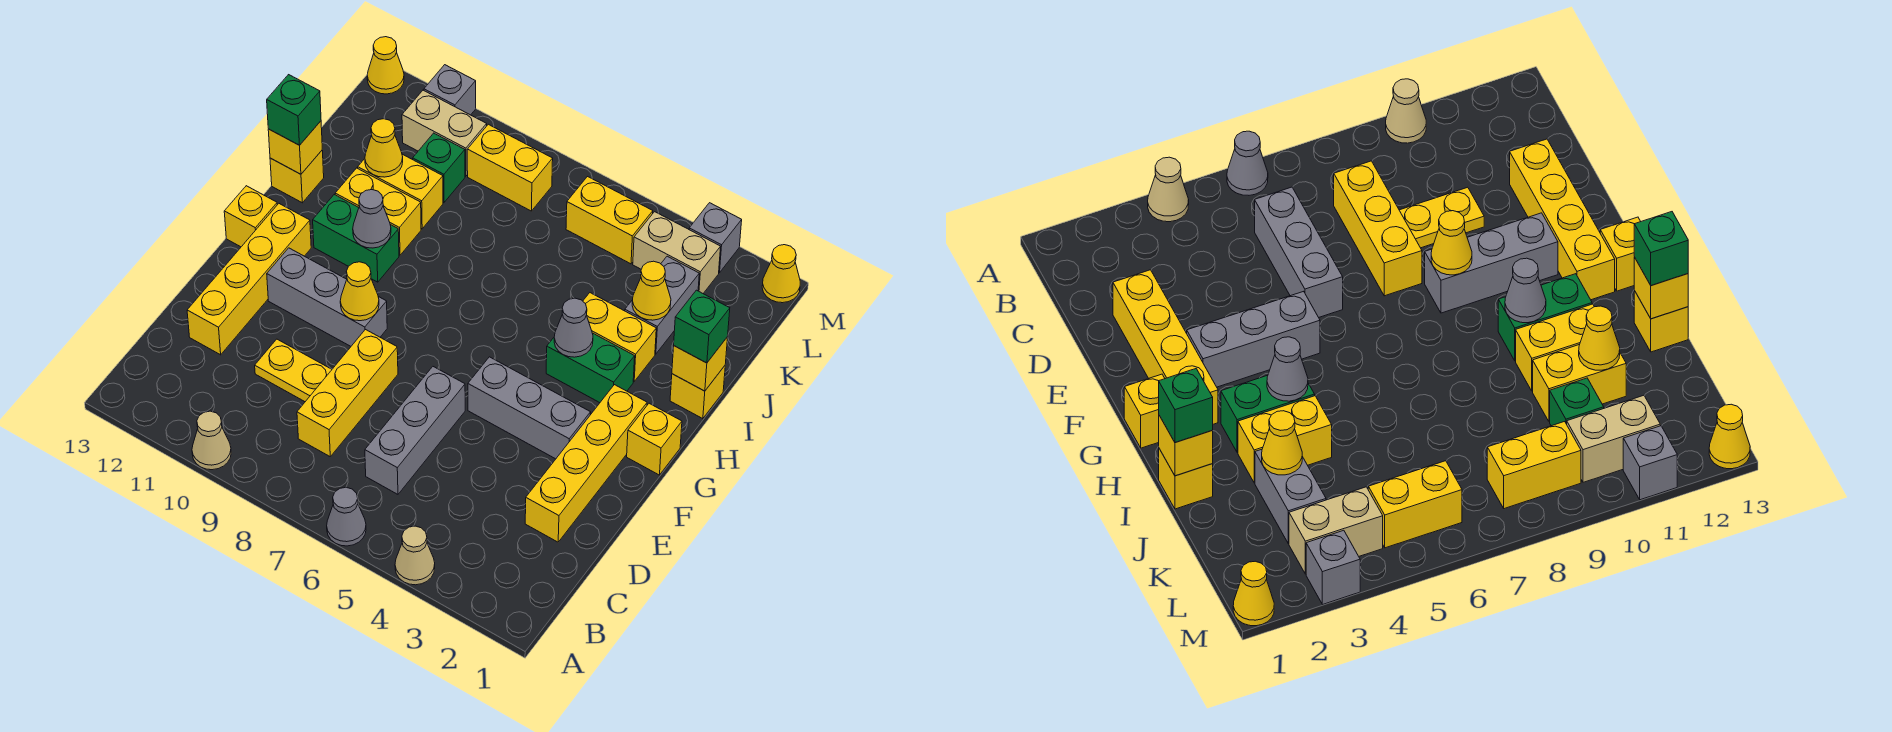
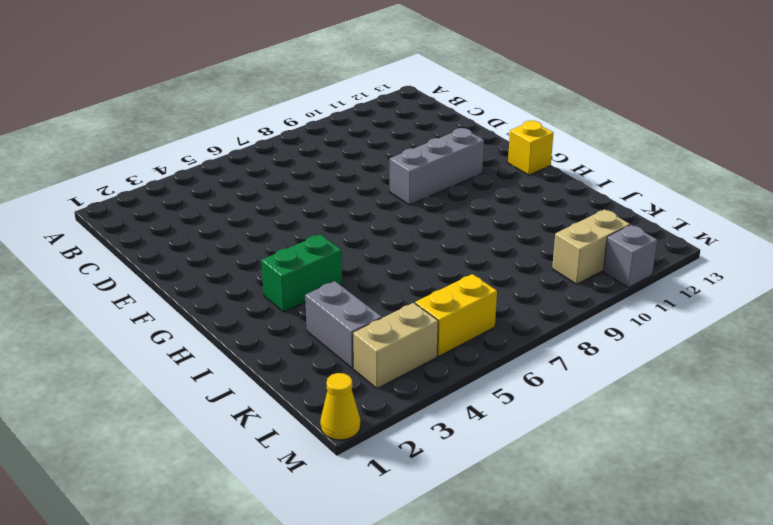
none -> tan 1x1 cone [395,526,435,585]
none -> grey 1x1 cone [327,487,366,546]
none -> tan 1x1 cone [192,411,231,470]
none -> grey 1x3 brick [365,367,465,494]

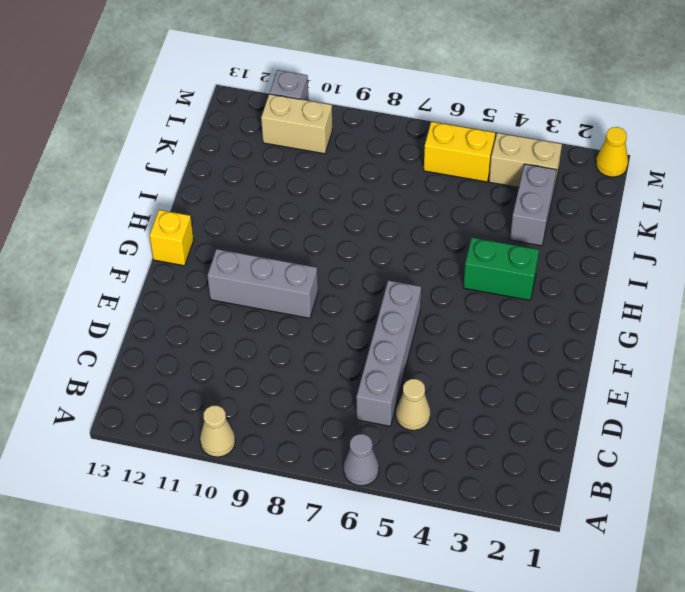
tan 1x1 cone [396,379,430,430] -> tan 1x1 cone moved to [395,526,435,585]
grey 1x4 brick [356,280,421,426] -> grey 1x3 brick [365,367,465,494]
none -> yellow 1x3 brick [297,330,398,456]
none -> yellow 1x4 brick [525,385,647,542]
none -> yellow 1x2 plate [255,339,332,402]
none -> yellow 1x4 brick [187,204,311,355]

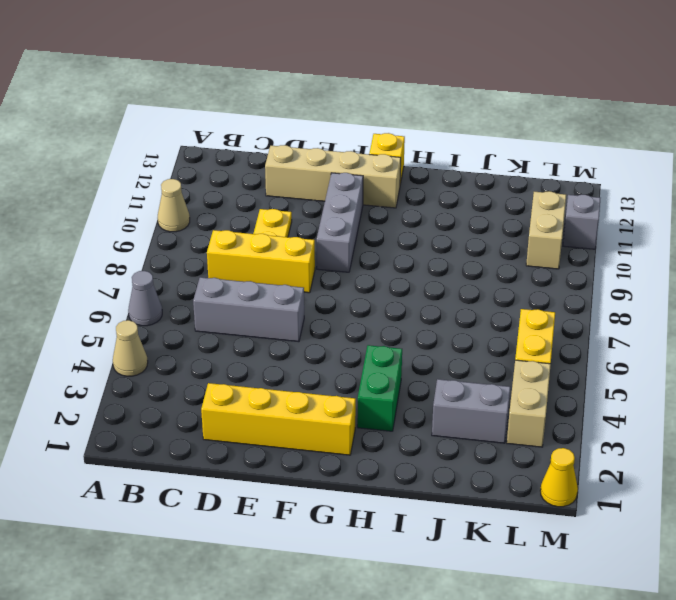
tan 1x4 brick [265,145,401,208] -> yellow 1x4 brick [187,204,311,355]
none -> grey 1x3 brick [468,357,591,459]
none -> yellow 1x1 brick [627,403,682,475]
none -> green 1x2 brick [313,195,399,282]
none -> yellow 1x1 brick [670,366,725,419]

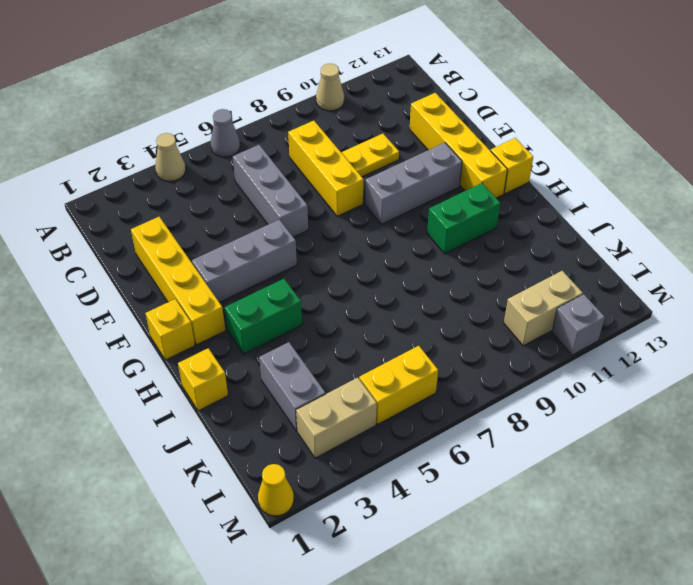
none -> yellow 1x2 brick [583,293,656,381]
none -> yellow 1x2 brick [335,168,421,255]
none -> yellow 1x1 brick [270,150,324,203]
none -> yellow 1x2 brick [358,154,443,229]

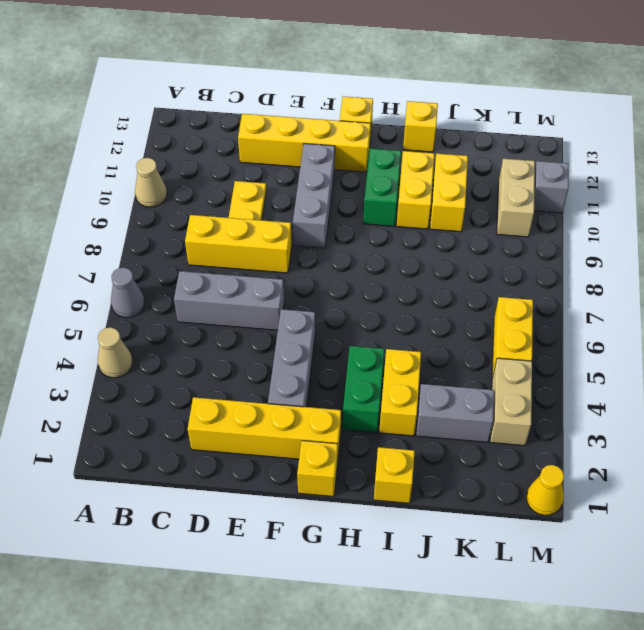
none -> green 1x1 brick [413,133,465,202]
none -> yellow 1x2 brick [467,124,553,211]
none -> grey 1x1 brick [689,203,742,273]
none -> yellow 1x1 cone [367,37,404,94]

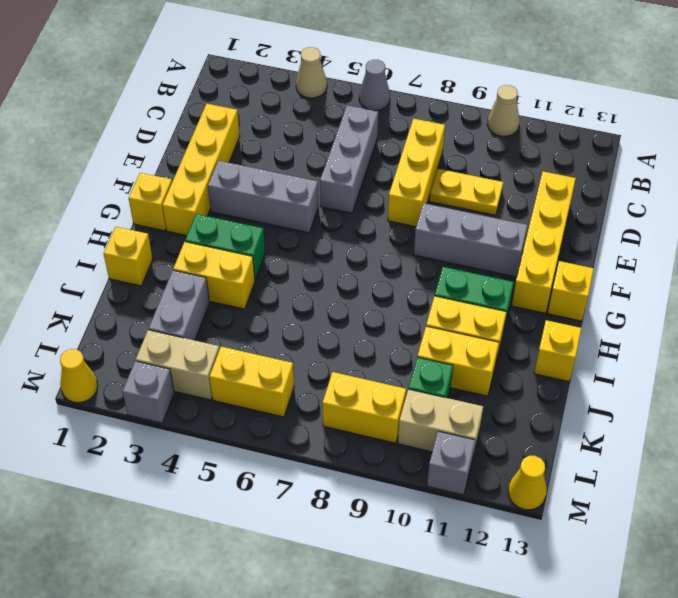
none -> yellow 1x1 cone [340,262,379,321]
none -> grey 1x1 cone [554,298,593,357]
none -> grey 1x1 cone [353,190,391,248]
none -> yellow 1x1 brick [672,337,728,391]

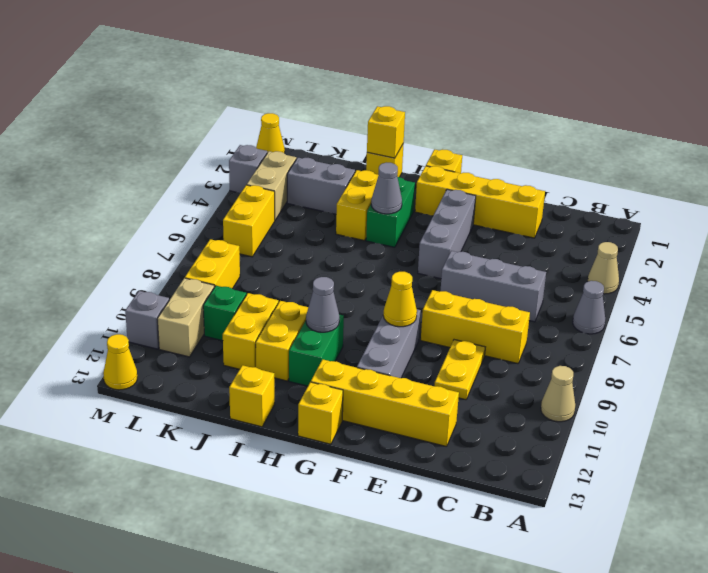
none -> yellow 1x1 brick [268,121,322,174]
none -> yellow 1x1 cone [632,261,671,320]
none -> yellow 1x1 cone [365,119,403,177]
none -> green 1x1 brick [674,290,730,363]

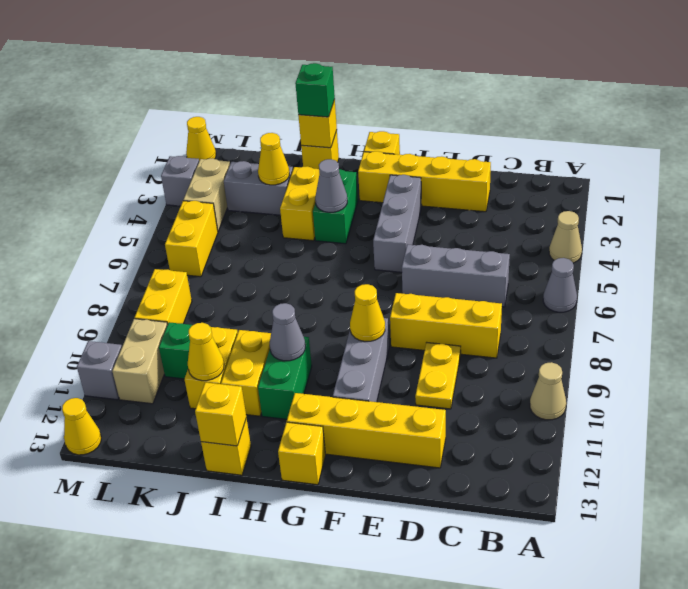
none -> green 1x1 brick [267,75,321,145]

